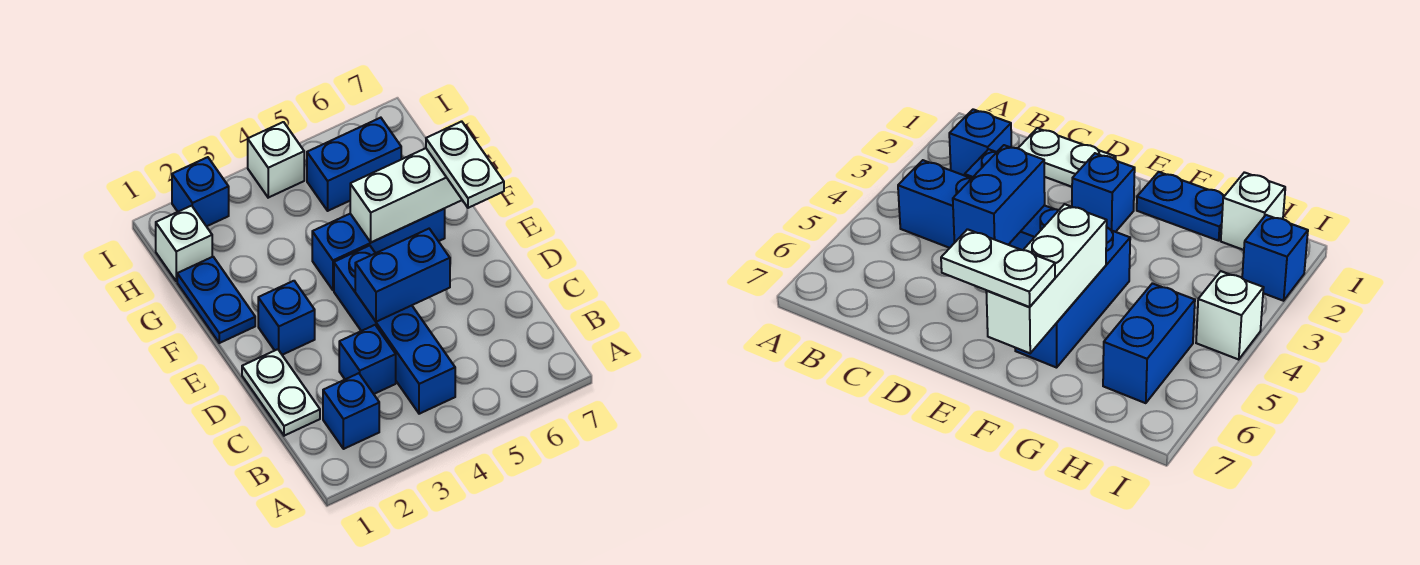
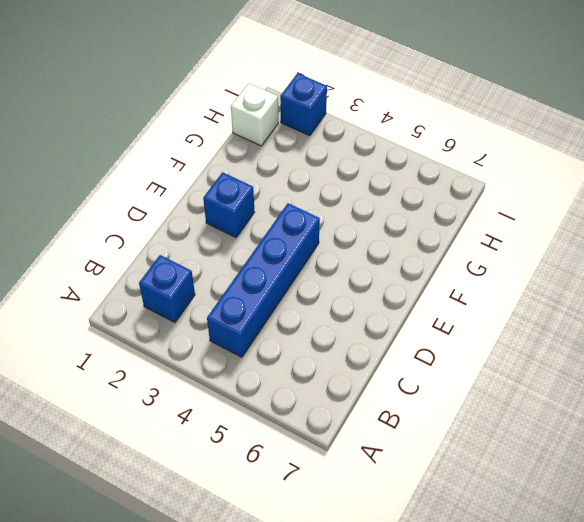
none -> white 1x2 plate [242,349,320,436]
none -> blue 1x1 brick [339,325,396,394]
none -> blue 1x2 plate [177,257,255,343]

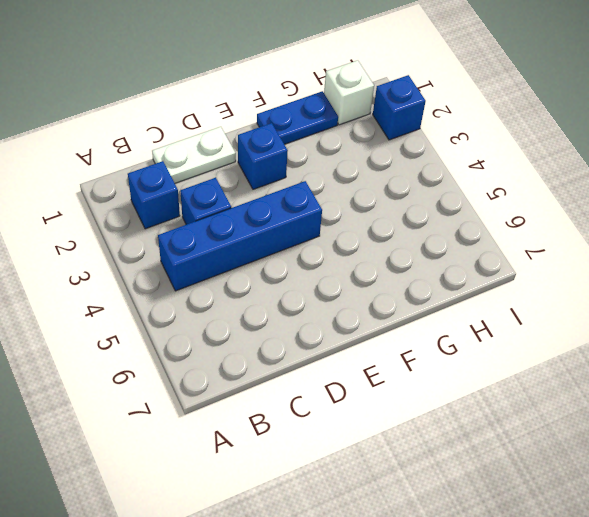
none -> blue 1x3 brick [312,209,445,290]
none -> blue 1x2 brick [307,118,401,211]
none -> white 1x1 brick [248,122,304,198]

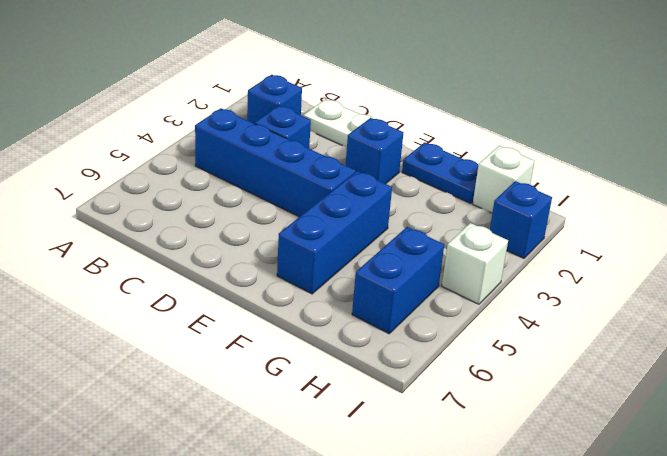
none -> blue 1x2 brick [355,229,450,322]
none -> white 1x3 brick [350,148,462,242]
none -> white 1x2 plate [426,121,504,208]

